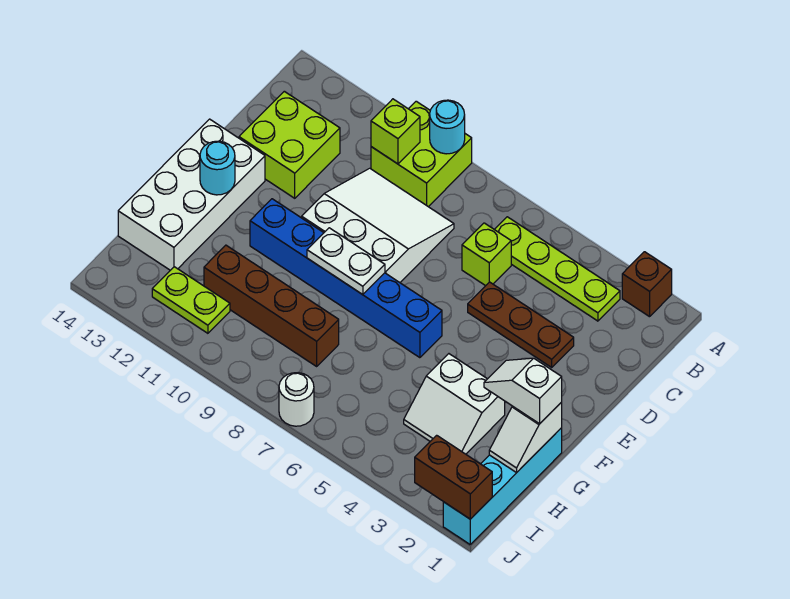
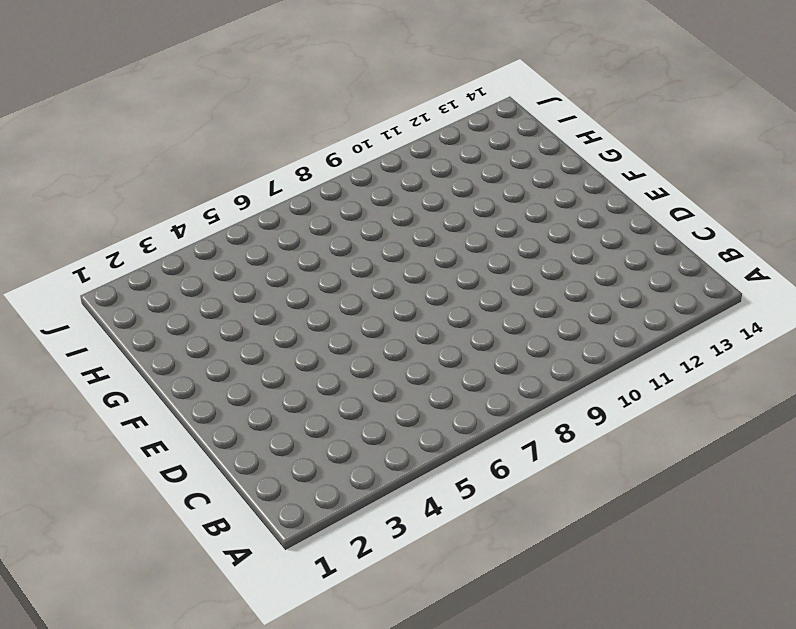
none -> brown 1x1 brick [622,252,672,317]
none -> lime 2x2 brick [371,101,472,207]
none -> lime 1x4 plate [494,217,620,321]

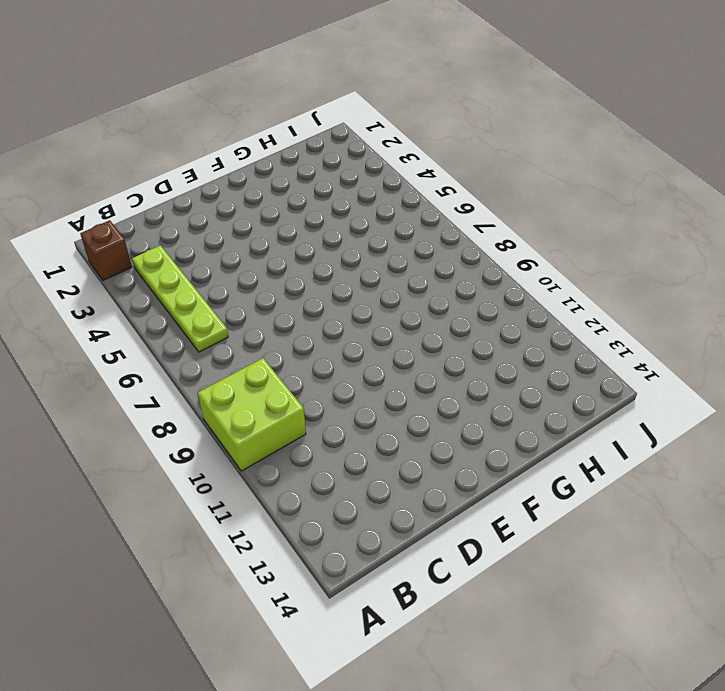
none -> lime 1x1 brick [462,223,511,286]
none -> white 3x3 slope [302,168,454,282]
none -> lime 2x2 brick [239,91,340,198]

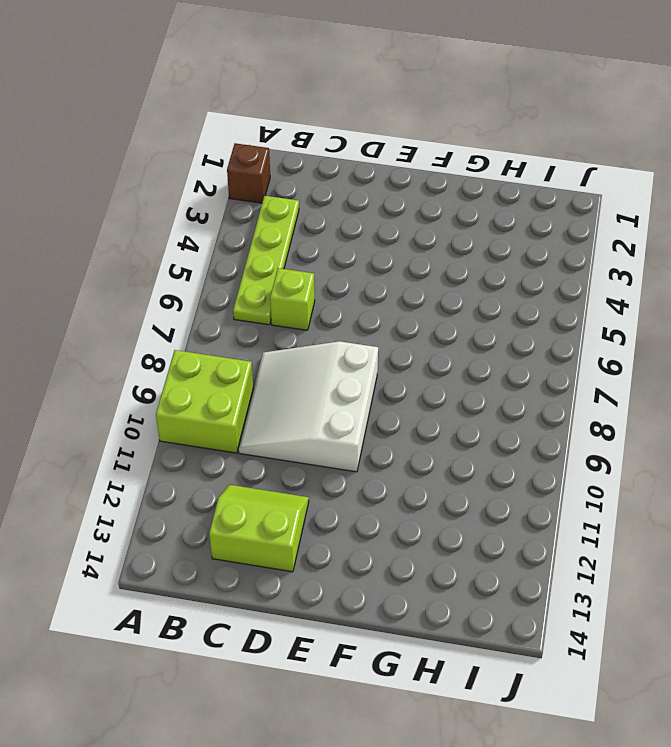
lime 2x2 slope [209,485,309,572] -> lime 2x2 brick [239,91,340,198]
none -> brown 1x3 plate [468,282,574,367]
none -> white 2x4 brick [118,119,265,270]
none -> blue 1x6 brick [250,199,442,358]

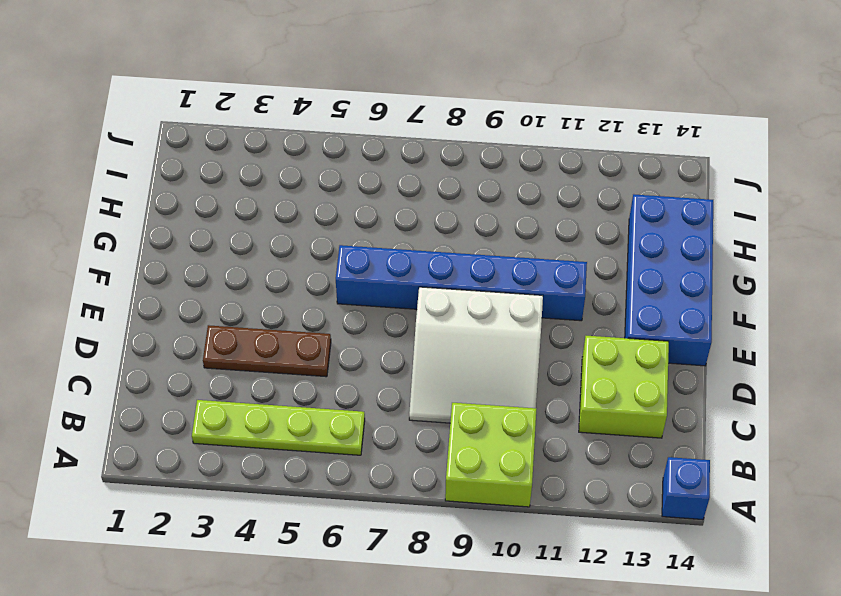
blue 1x1 brick [662,457,710,520] -> none
blue 2x4 brick [625,194,713,366] -> white 2x4 brick [118,119,265,270]
none -> brown 1x1 brick [622,252,672,317]
none -> lime 1x1 brick [462,223,511,286]
none -> cyan 1x4 brick [443,428,562,544]

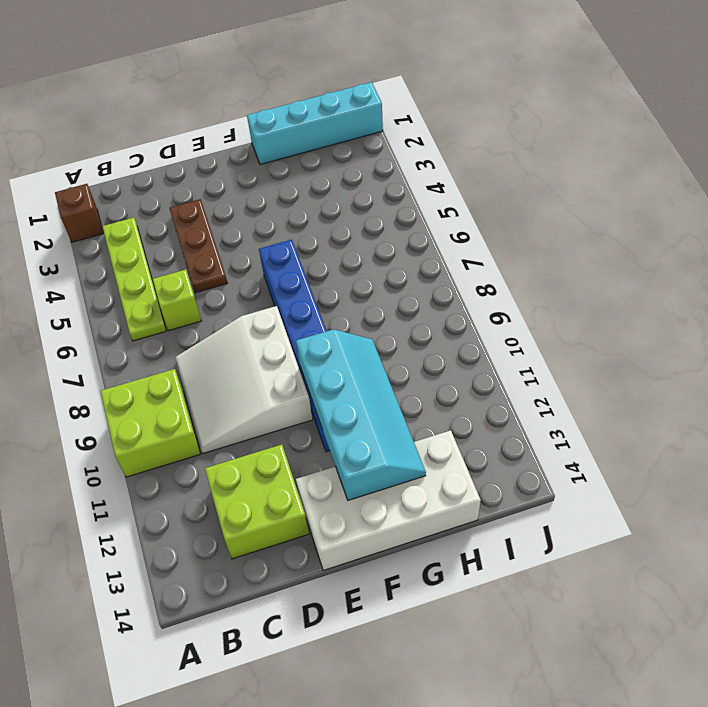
cyan 2x4 slope [296,329,426,500] -> cyan 1x1 round brick [200,141,235,195]
none -> white 2x2 slope [404,354,505,454]
none -> brown 1x4 brick [204,245,339,366]
none -> lime 1x2 plate [152,267,230,333]

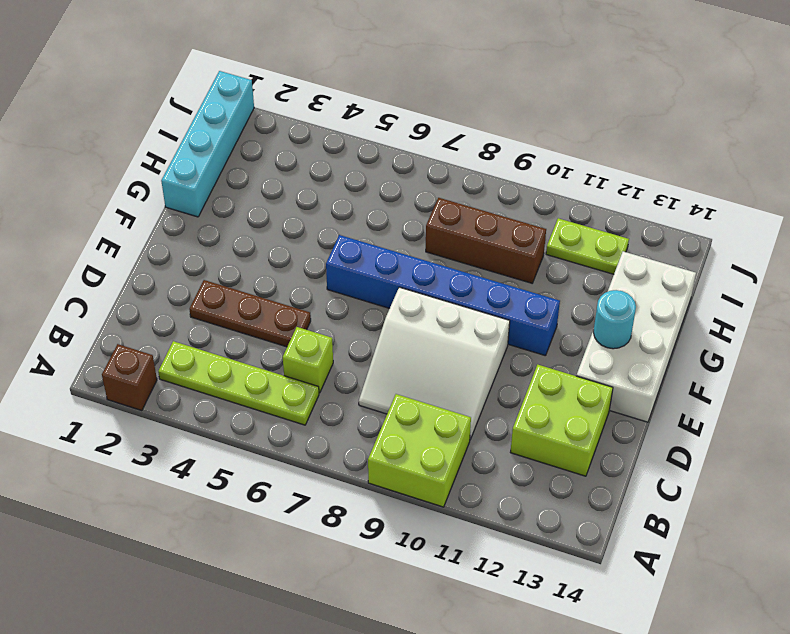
brown 1x3 brick [426,198,546,283] -> brown 1x4 brick [204,245,339,366]
none -> white 2x2 slope [404,354,505,454]
none -> white 1x1 round brick [279,373,314,426]
none -> cyan 1x1 round brick [430,100,465,154]

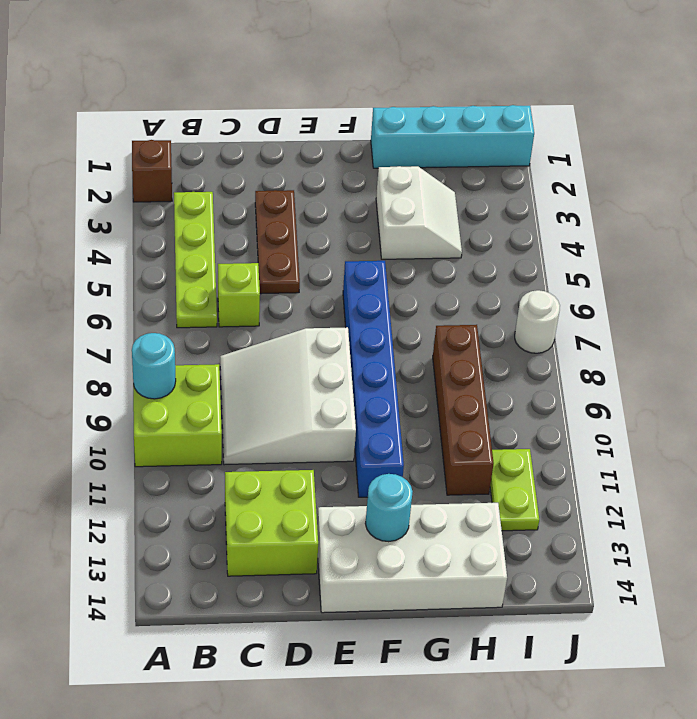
none -> lime 1x1 brick [371,99,420,164]
none -> white 1x2 plate [307,228,385,295]
none -> white 1x2 slope [489,402,562,473]

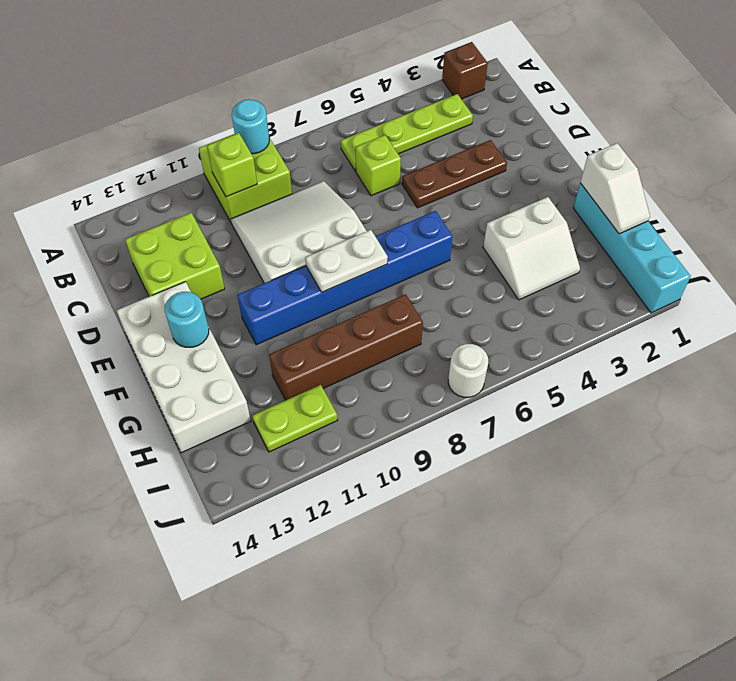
none -> brown 1x2 brick [415,435,492,519]
none -> white 1x2 slope [484,358,562,424]

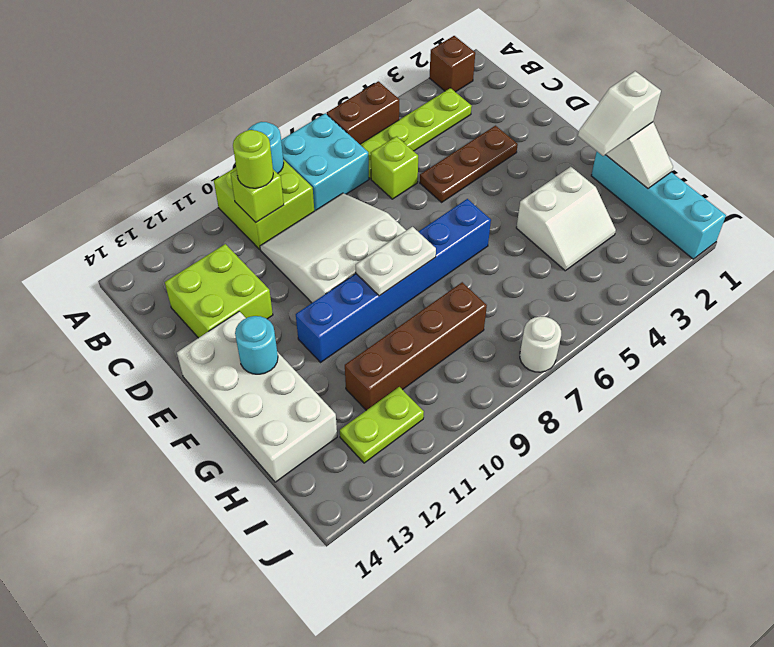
brown 1x2 brick [327,81,399,144] -> brown 1x2 brick moved to [415,435,492,519]
cyan 2x2 brick [281,113,369,211] -> none
lime 1x1 round brick [233,130,273,188] -> none

